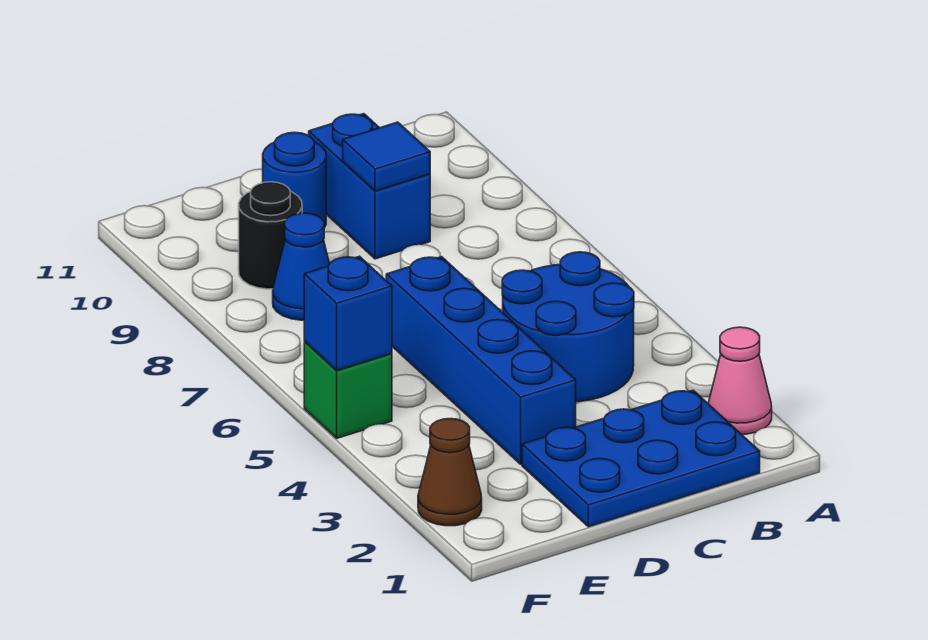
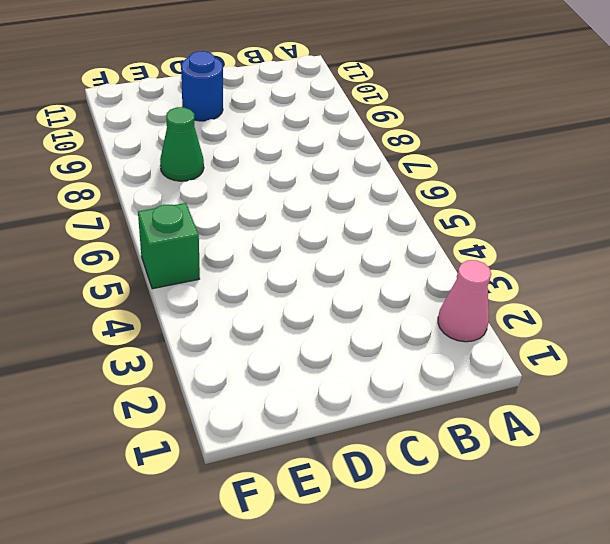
green 1x1 cone [160,107,204,181] -> blue 1x1 cone [273,213,329,320]
none -> blue 2x3 plate [522,390,760,527]
none -> blue 2x2 round brick [502,252,634,402]
none -> blue 1x2 brick [309,114,430,259]

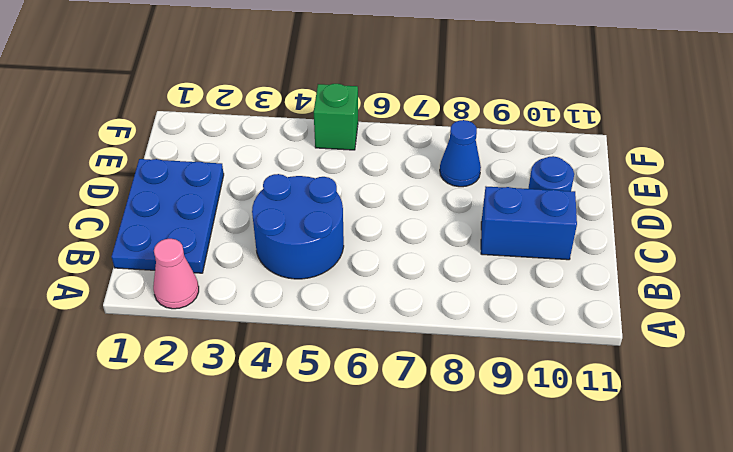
none -> blue 1x4 brick [386,257,576,464]
none -> black 1x1 round brick [239,182,302,289]
none -> brown 1x1 cone [418,419,482,526]

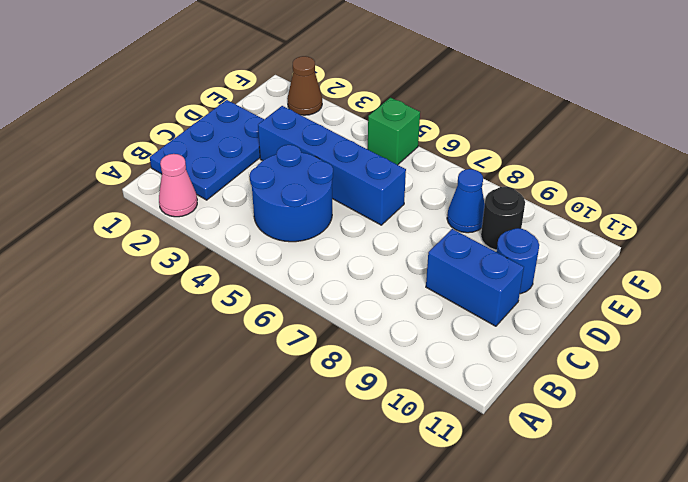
none -> blue 1x1 tile [343,122,430,191]
none -> blue 1x1 brick [304,256,392,370]

